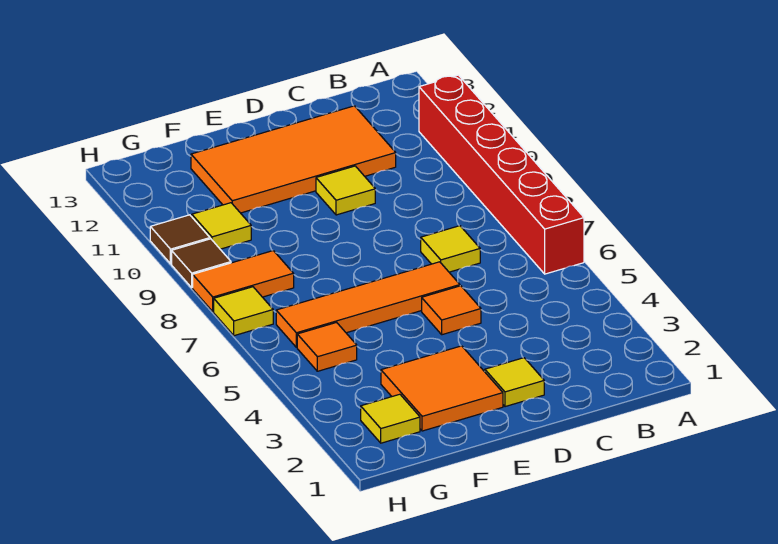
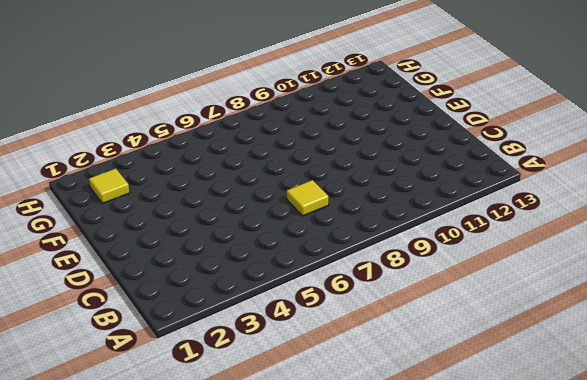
none -> red 1x6 brick [419,75,584,274]
none -> orange 2x4 tile [191,106,396,213]
none -> yellow 1x1 tile [484,358,544,407]

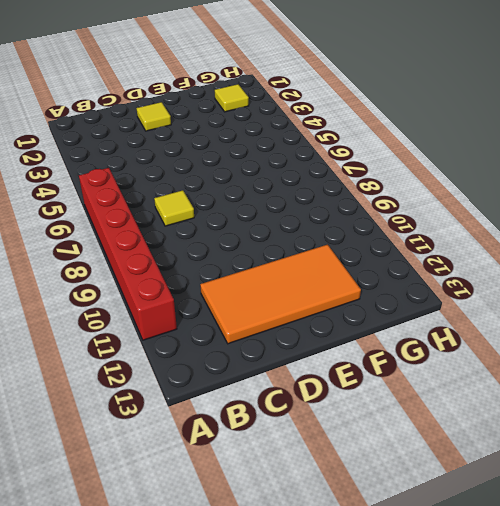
none -> orange 1x1 tile [422,286,481,335]
none -> orange 1x4 tile [276,262,460,347]
none -> yellow 1x1 tile [316,166,375,215]

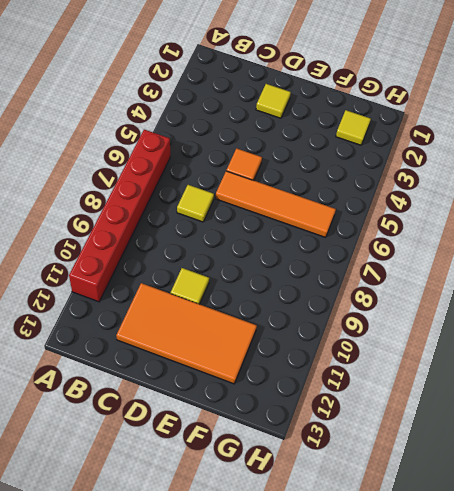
none -> orange 2x2 tile [381,346,503,431]
none -> orange 1x1 tile [297,322,357,371]
none -> orange 1x2 tile [193,251,294,312]

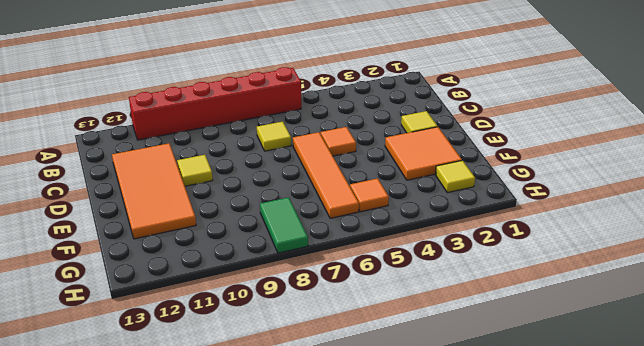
green 1x2 tile [260,197,308,253] -> orange 1x2 tile [193,251,294,312]
none -> yellow 1x1 tile [191,203,251,249]
none -> yellow 1x1 tile [214,287,273,336]
none -> brown 1x1 tile [172,239,231,288]

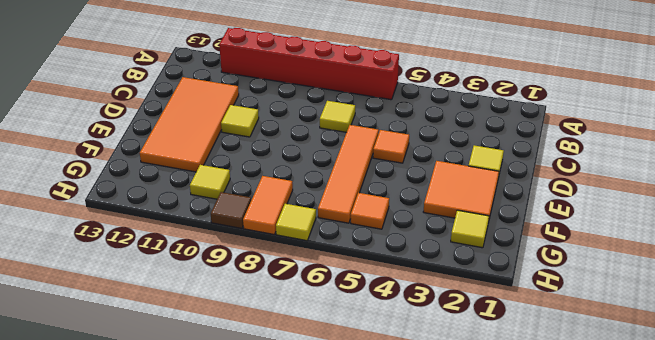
none -> brown 1x1 tile [150,215,210,264]

